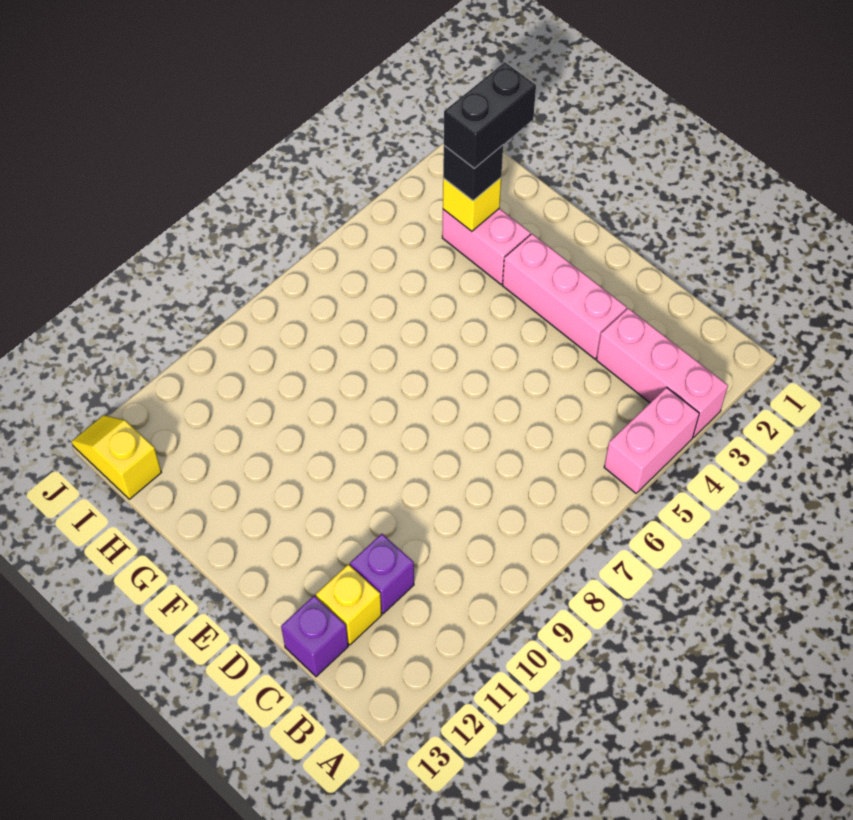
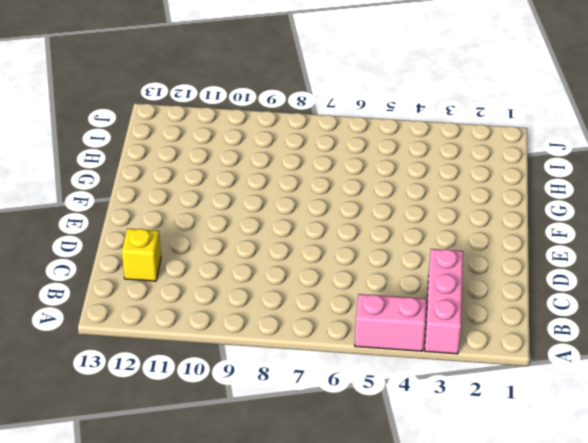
none -> purple 1x1 brick [350,534,414,614]
none -> purple 1x1 brick [281,596,348,677]

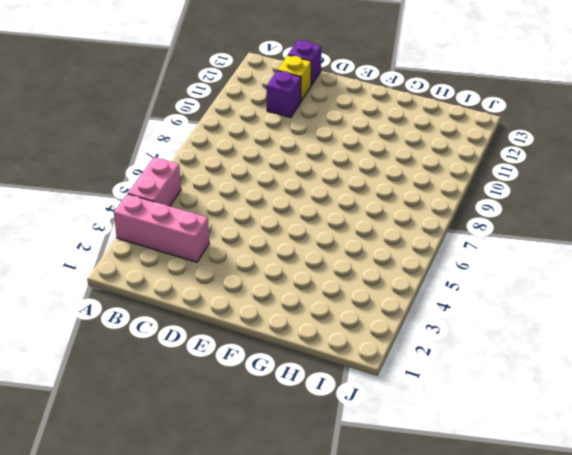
none -> pink 1x3 brick [502,234,627,359]
none -> pink 1x2 brick [442,208,530,284]

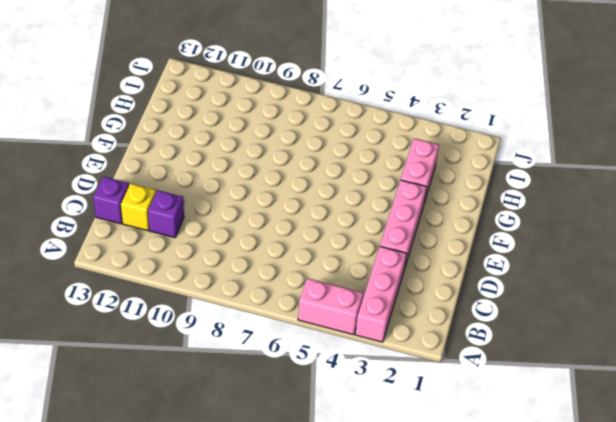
none -> yellow 1x2 slope [72,415,161,499]
none -> yellow 1x1 brick [443,178,501,231]

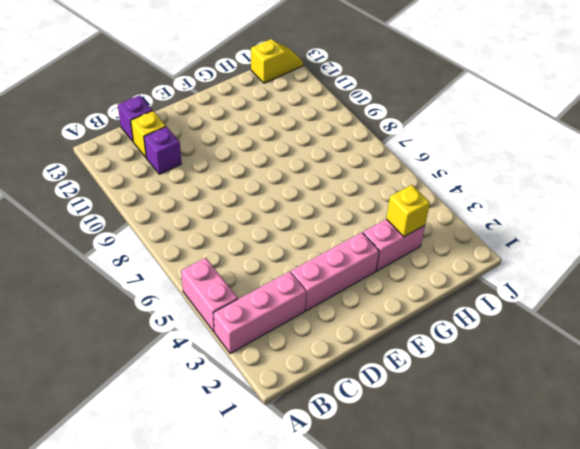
none -> black 1x1 brick [443,145,503,201]
none -> black 1x2 brick [444,62,536,168]

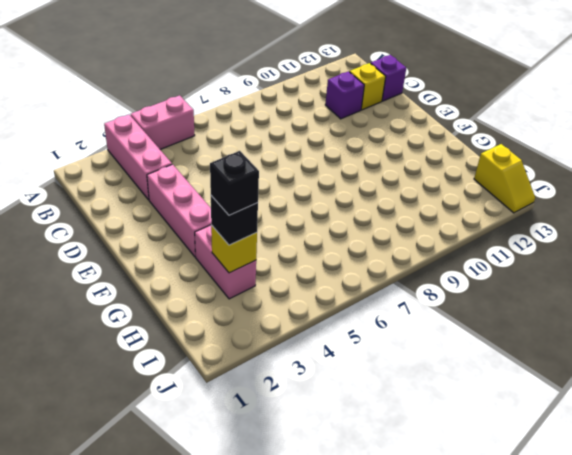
black 1x1 brick [210,151,259,215] -> black 1x2 brick [444,62,536,168]

